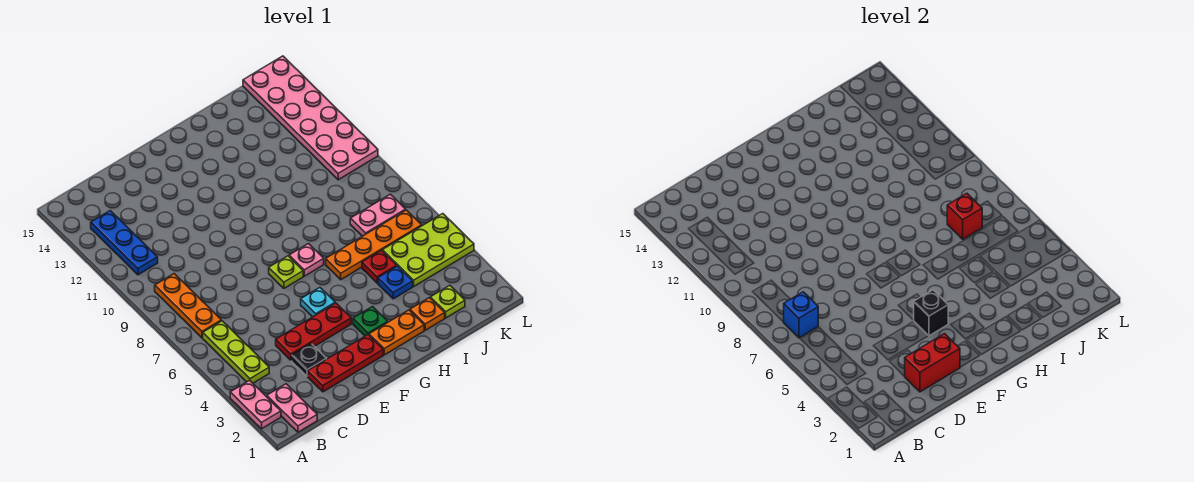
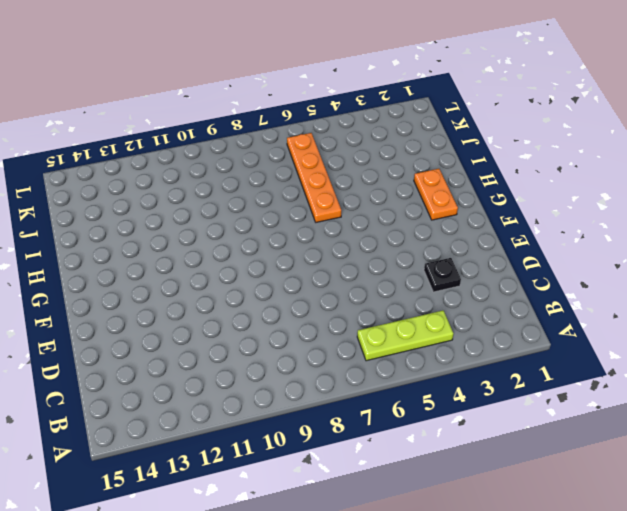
none -> pink 1x2 plate [230,380,281,429]
none -> pink 1x2 plate [267,384,317,432]
none -> orange 1x3 plate [155,274,221,338]

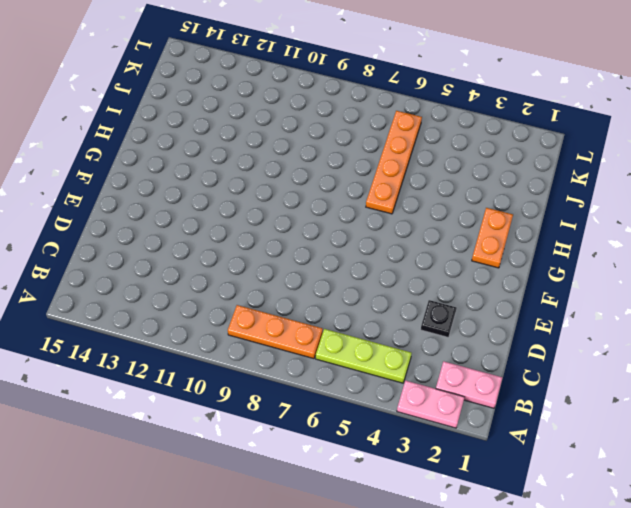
none -> blue 1x3 plate [91,211,158,275]
none -> red 1x3 plate [308,335,383,392]
none -> red 1x3 plate [276,303,351,360]

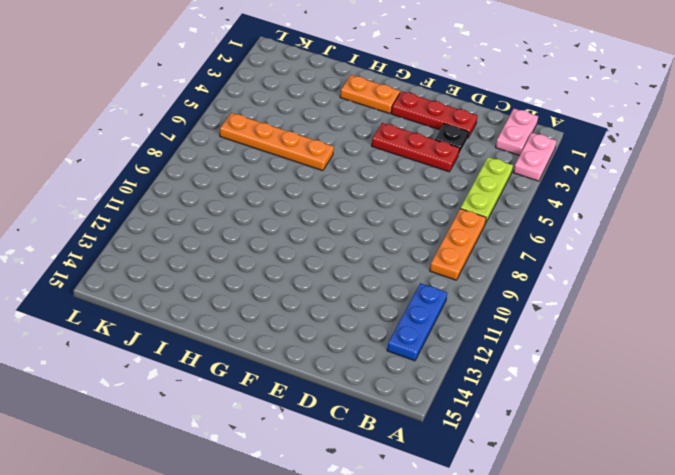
none -> cyan 1x1 plate [301,288,335,317]
none -> lime 1x1 plate [269,256,303,288]
none -> green 1x1 plate [353,307,388,336]

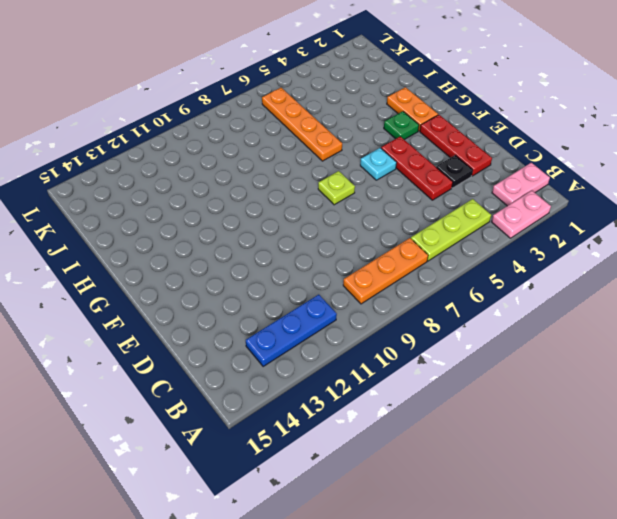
none -> pink 1x1 plate [289,244,324,276]
none -> orange 1x1 plate [410,298,445,330]
none -> blue 1x1 plate [378,266,413,299]

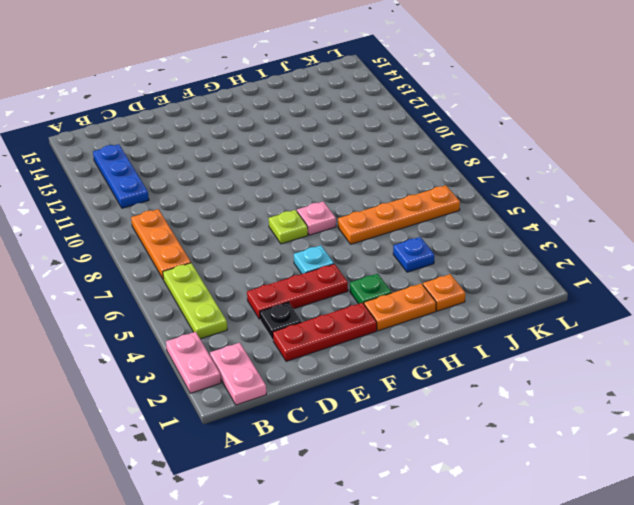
none -> red 1x1 plate [362,250,397,283]
none -> lime 1x1 plate [430,285,465,318]
none -> lime 2x3 plate [382,214,474,286]

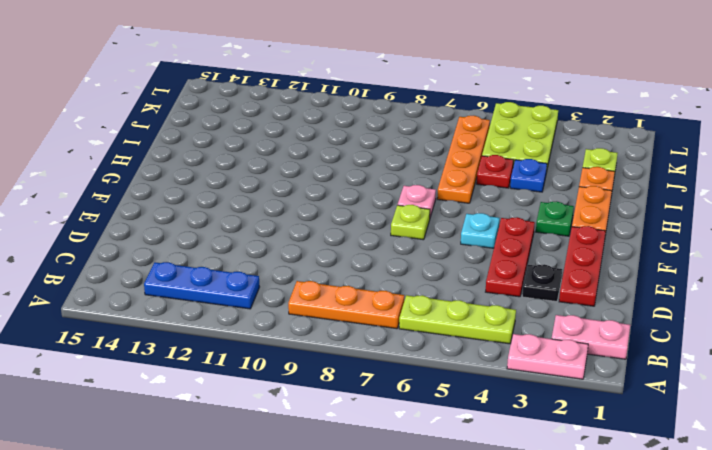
none -> pink 1x2 plate [350,194,406,236]
none -> pink 2x6 plate [243,56,378,180]
none -> blue 1x1 brick [784,292,818,338]

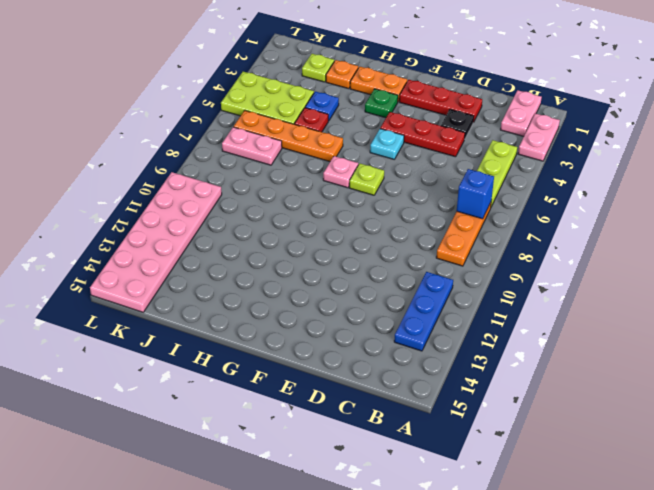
none -> red 1x2 brick [904,334,960,392]
none -> black 1x1 brick [913,290,948,336]
none -> red 1x1 brick [947,193,982,239]

